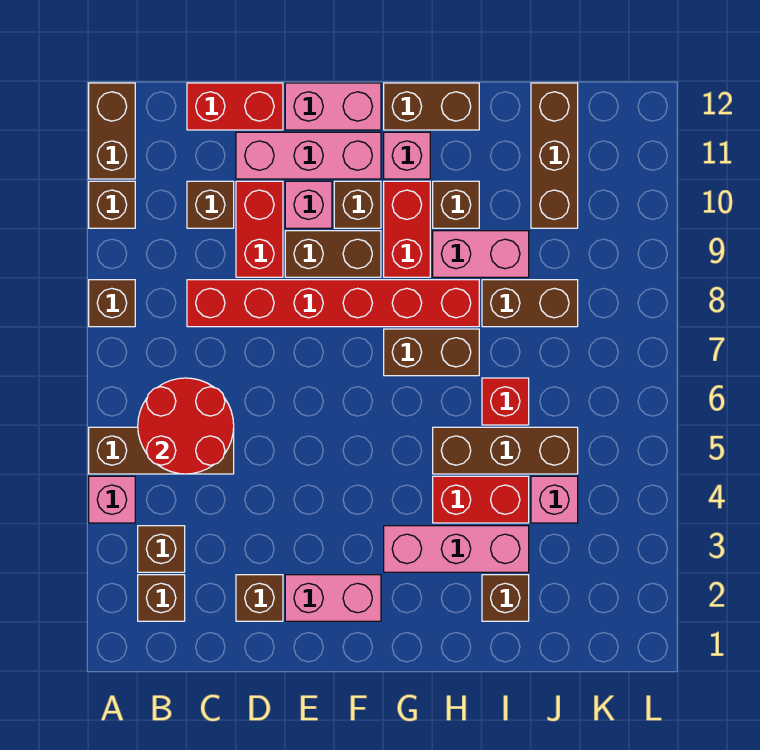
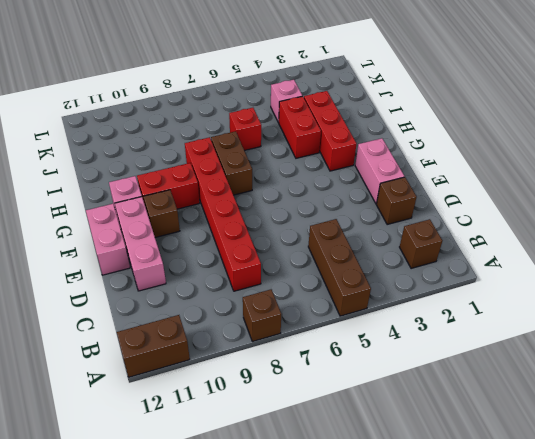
red 1x3 brick [304,91,357,171] -> pink 1x3 brick [384,526,529,572]
none -> pink 1x1 brick [89,476,135,523]
none -> brown 1x1 brick [89,181,135,228]
none -> brown 1x1 brick [138,526,185,572]
none -> brown 1x1 brick [187,181,234,228]

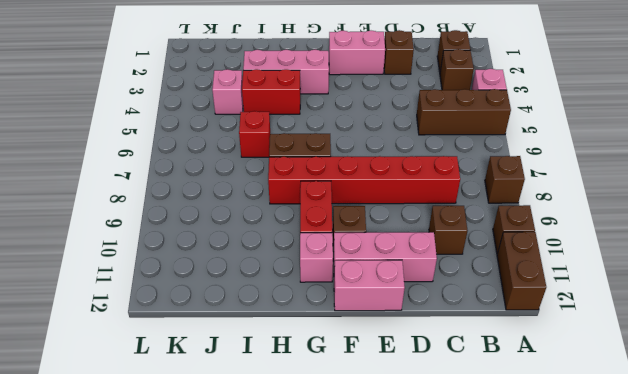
none -> red 1x2 brick [187,83,283,130]
none -> red 1x2 brick [236,181,283,277]
none -> brown 1x2 brick [285,231,381,277]
none -> pink 1x1 brick [285,181,332,228]

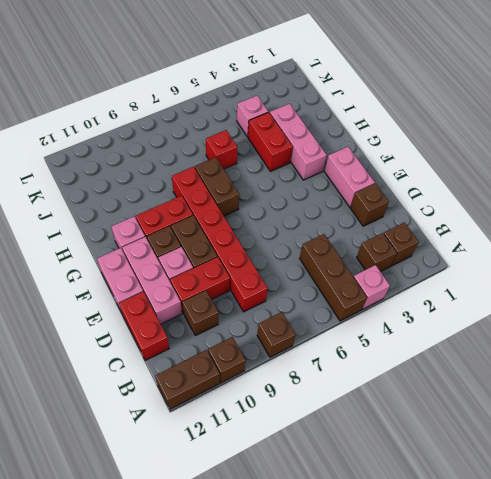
none -> brown 1x2 brick [384,83,479,130]
none -> brown 1x3 brick [433,427,578,474]
none -> pink 1x2 brick [433,231,529,277]
none -> brown 1x1 brick [433,181,479,228]

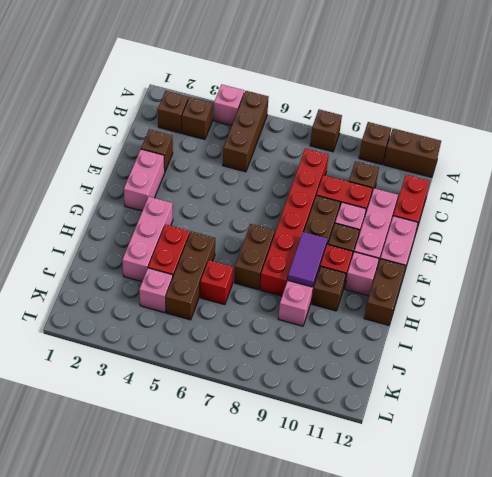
purple 1x2 tile [288,232,327,287] -> none
none -> brown 1x1 brick [482,575,529,621]
none -> brown 1x2 brick [482,280,578,327]
none -> brown 1x3 brick [531,83,578,228]
none -> red 2x2 round brick [138,378,234,474]

